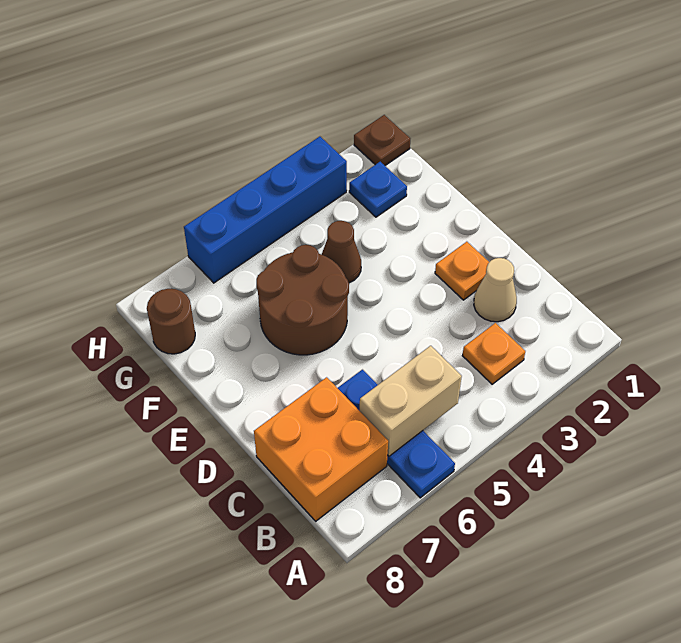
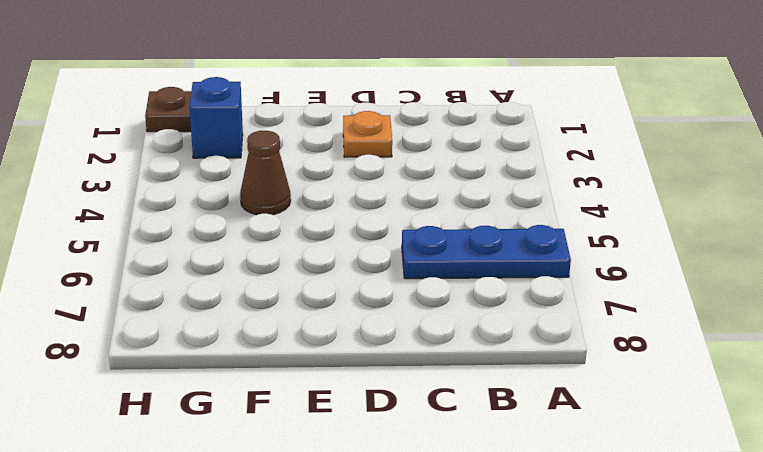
blue 1x1 brick [190,77,243,158] -> blue 1x1 plate [349,162,407,217]
none -> orange 1x1 plate [462,323,525,384]
none -> orange 2x2 brick [254,377,388,521]
none -> tan 1x1 cone [474,258,517,322]

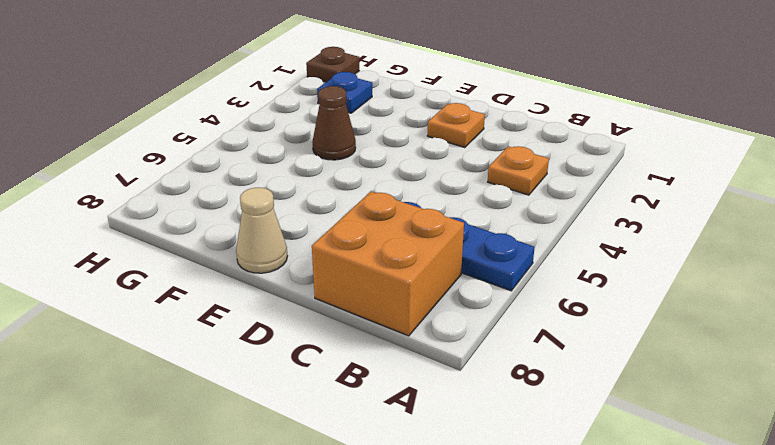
tan 1x1 cone [236,187,287,273] -> tan 1x1 cone moved to [474,258,517,322]
none -> brown 2x2 round brick [256,245,349,355]
none -> brown 1x1 round brick [147,289,195,354]
none -> blue 1x4 brick [184,137,347,283]

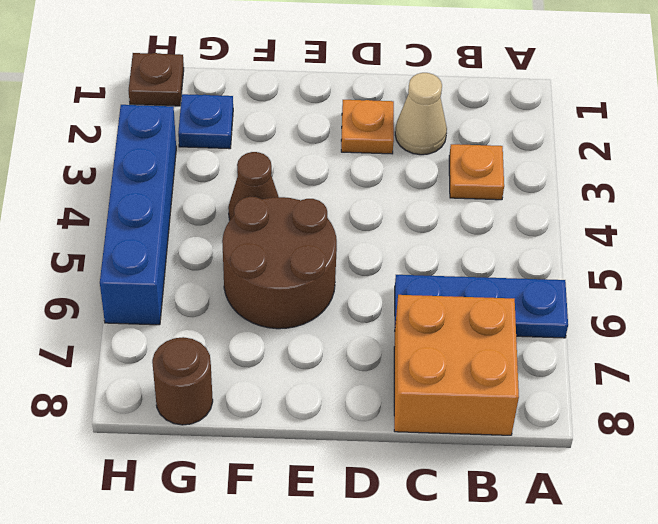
none -> tan 1x2 brick [360,346,462,456]

